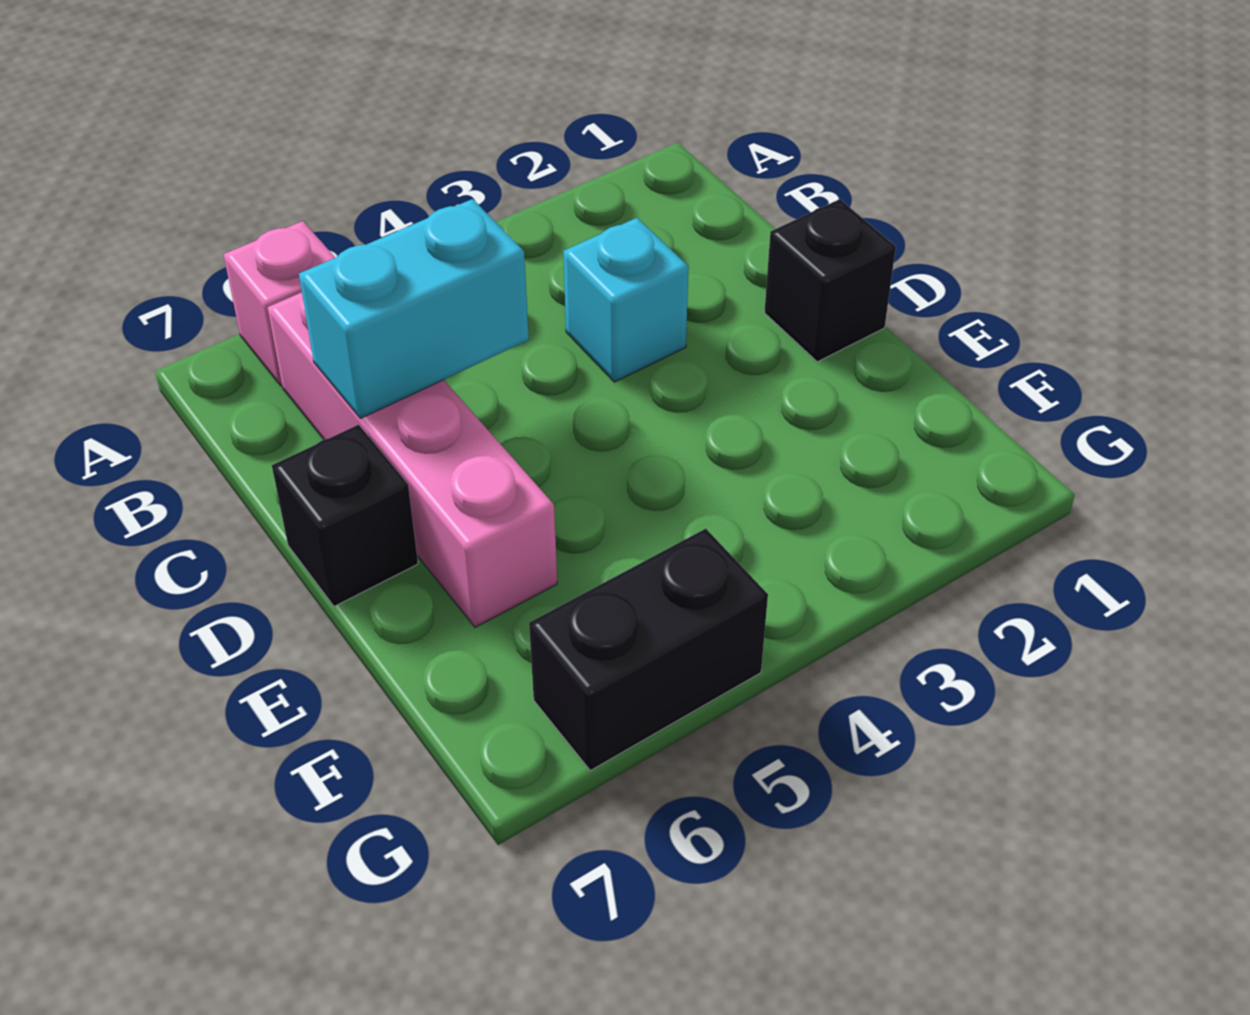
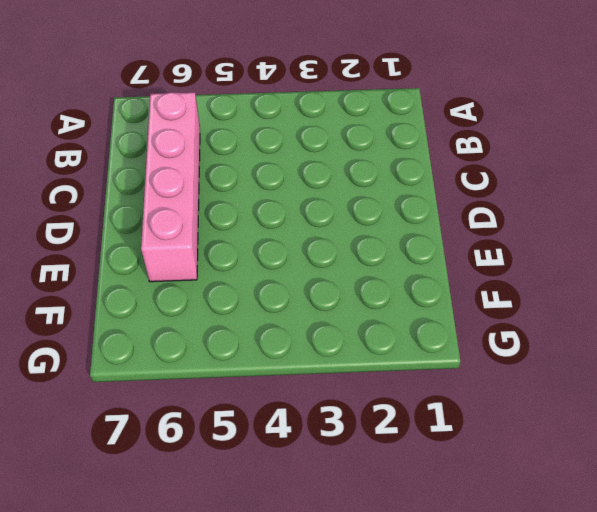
none -> pink 1x1 brick [224,221,335,385]
none -> cyan 1x1 brick [563,218,689,382]

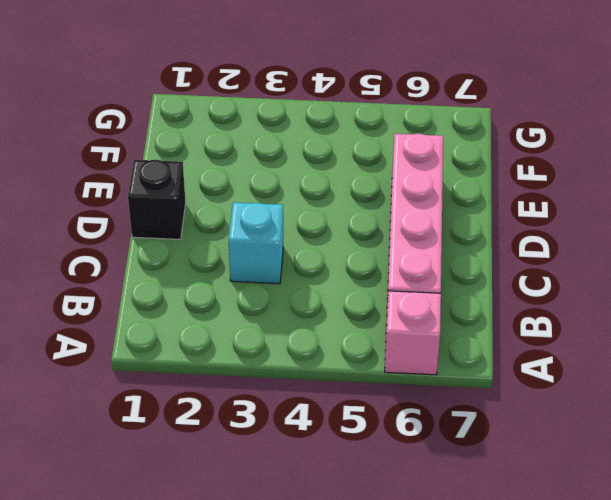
none -> black 1x1 brick [272,425,418,606]
none -> black 1x2 brick [529,529,768,771]

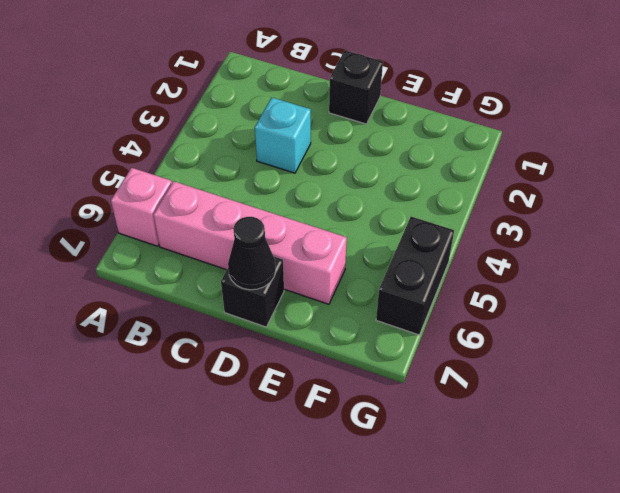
black 1x1 cone [228,217,276,290] -> none
none -> cyan 1x2 brick [299,199,529,418]

